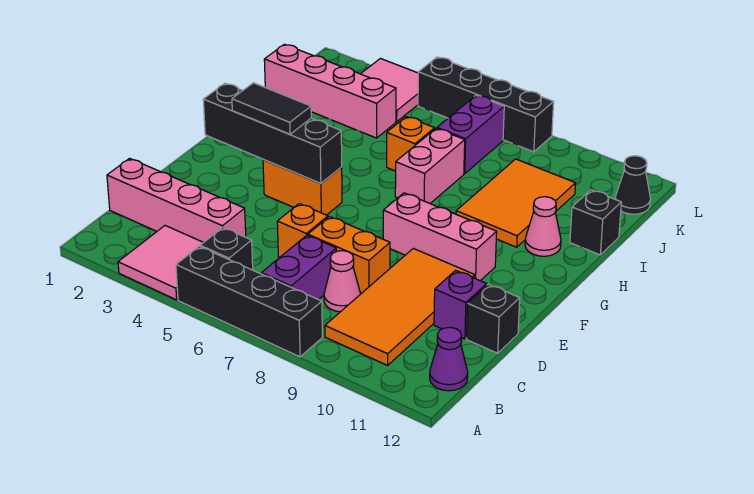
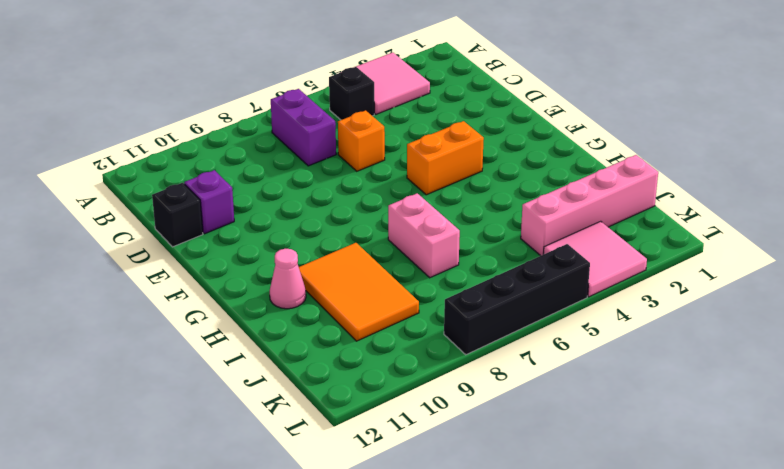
none -> black 1x4 brick [176,246,322,357]
none -> orange 2x4 tile [325,248,475,365]
none -> purple 1x1 cone [430,327,468,391]

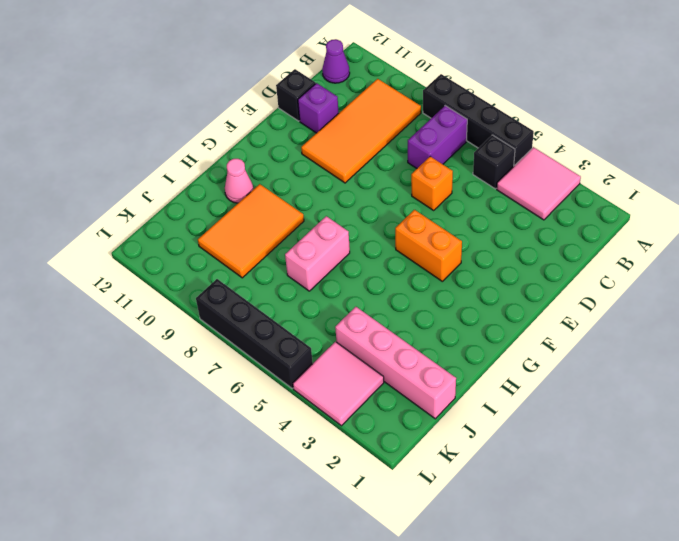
none -> pink 1x4 brick [107,158,246,242]
none -> pink 1x1 cone [324,251,360,312]
none -> orange 1x2 brick [308,217,390,293]

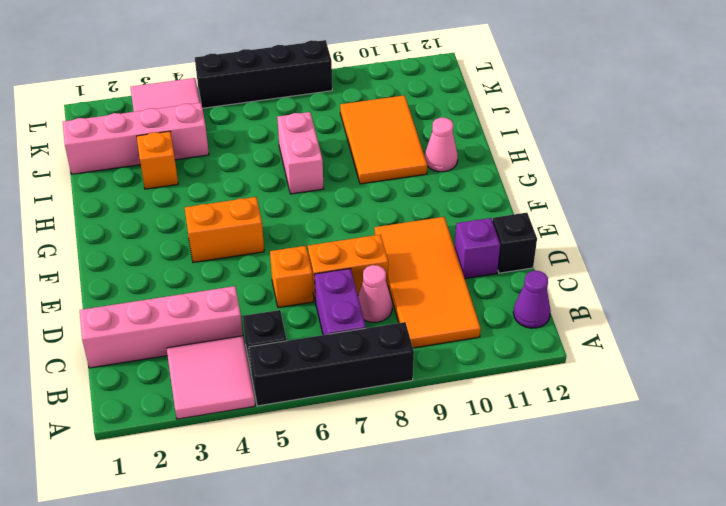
orange 1x1 brick [137,131,178,189] -> orange 1x1 brick moved to [387,117,435,171]
none -> pink 1x3 brick [383,193,497,281]
none -> black 1x1 brick [570,190,621,255]
none -> purple 1x2 brick [437,95,504,174]

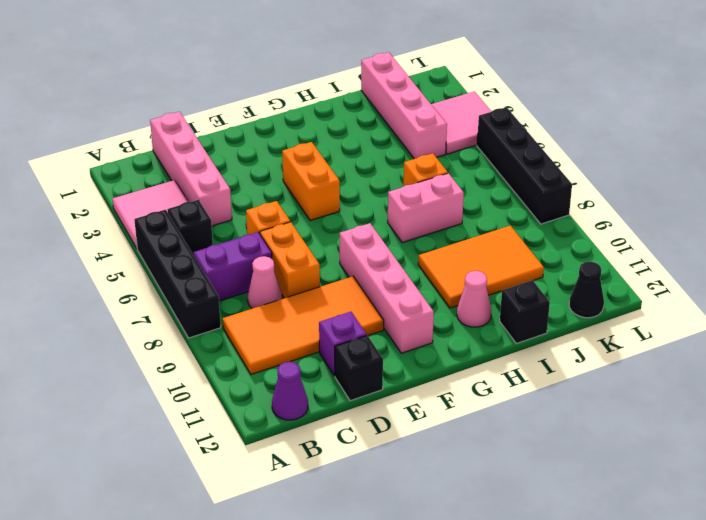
pink 1x4 brick [340,223,434,353] -> pink 1x3 brick [383,193,497,281]
none -> purple 1x2 brick [437,95,504,174]
none -> black 1x4 brick [203,83,342,184]
none -> black 1x2 tile [232,83,311,134]

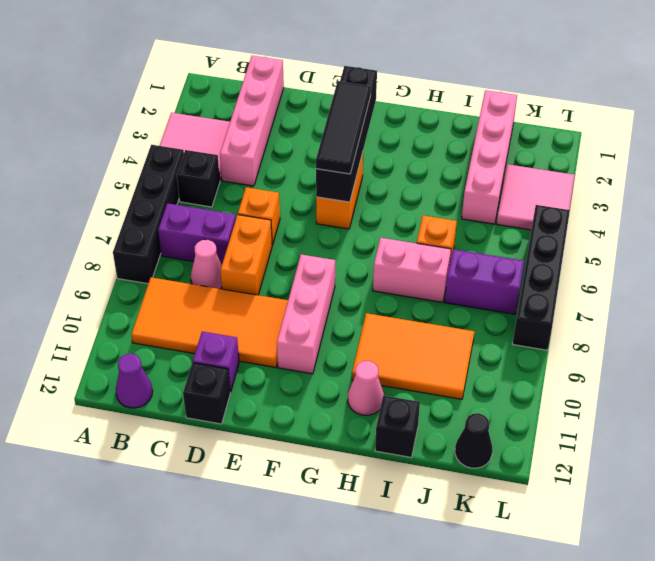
black 1x3 tile [316,81,371,174] -> black 1x2 tile [232,83,311,134]

